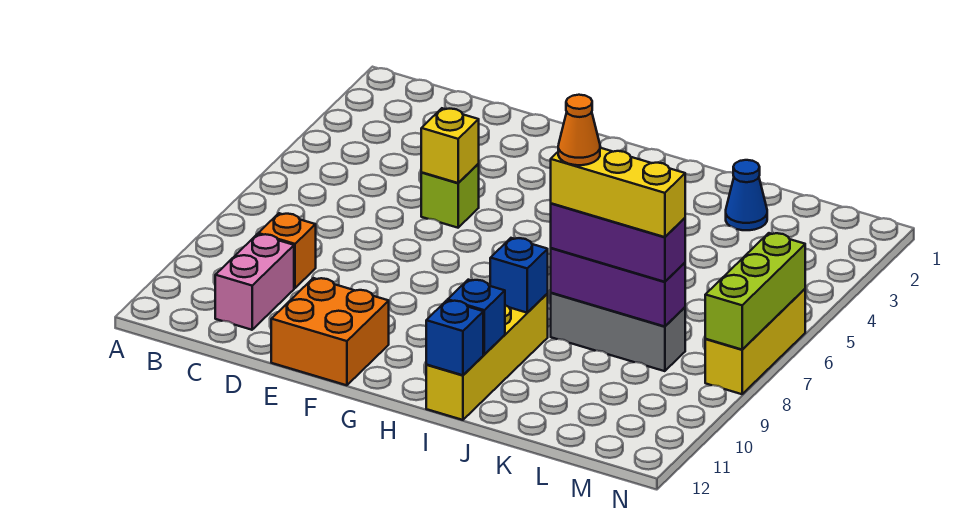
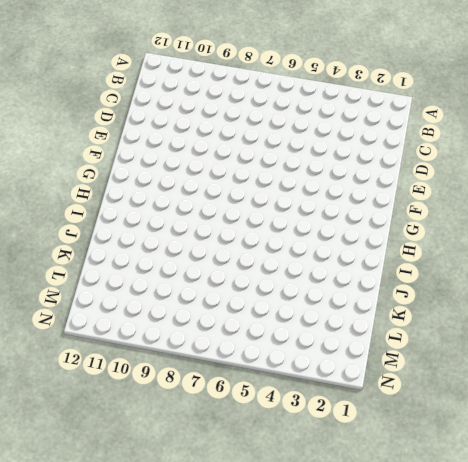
none -> orange 1x1 brick [258,213,316,288]
none -> pink 1x2 brick [215,234,294,330]
none -> lime 1x1 brick [421,164,479,228]

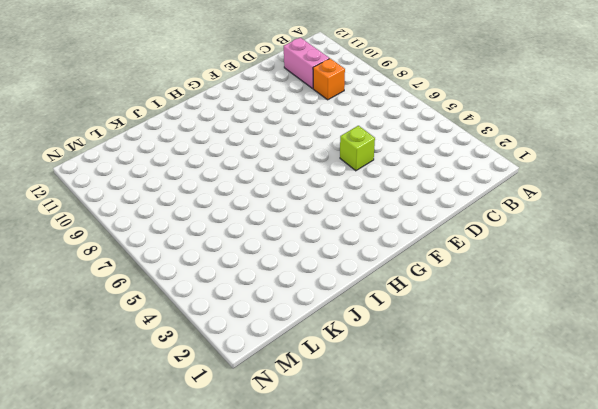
none -> orange 2x2 brick [271,278,389,385]
none -> yellow 1x4 brick [426,294,548,420]
none -> grey 1x3 brick [551,293,685,371]

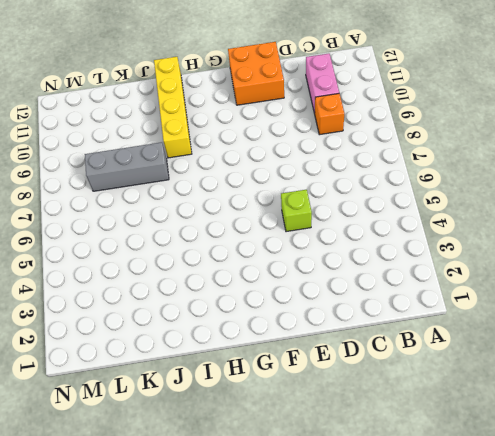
none -> blue 1x1 cone [726,160,767,230]
none -> yellow 1x3 brick [705,289,805,394]
none -> yellow 1x1 brick [421,108,479,183]

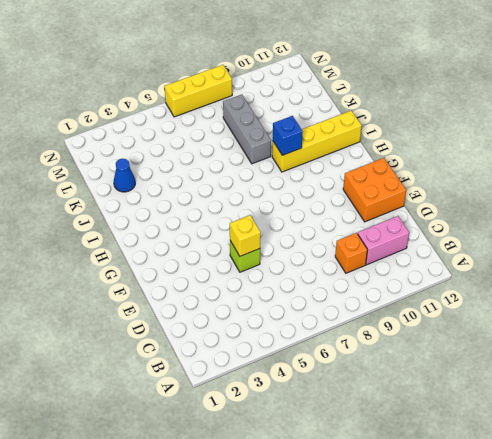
none -> blue 1x1 brick [448,280,505,354]
none -> blue 1x1 brick [426,300,483,375]
none -> purple 1x3 brick [551,248,685,327]

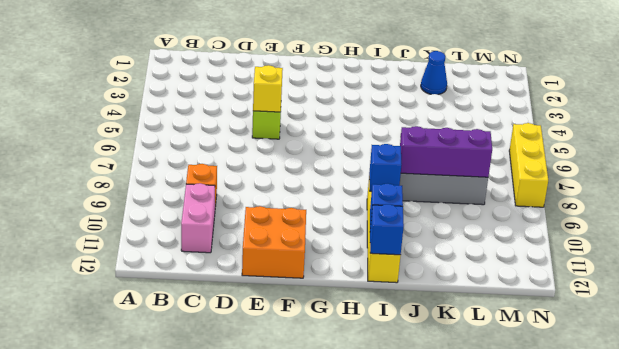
none -> lime 1x3 brick [705,233,805,350]
none -> purple 1x3 brick [551,203,685,282]
none -> yellow 1x3 brick [551,148,685,237]

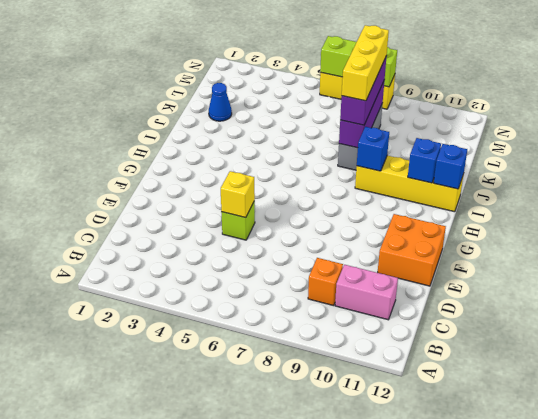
none -> orange 1x1 cone [558,95,600,165]

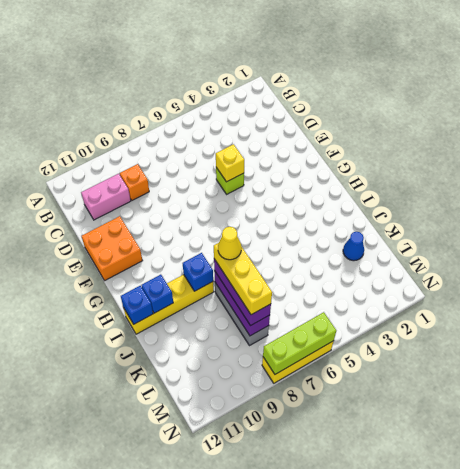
yellow 1x1 cone [218,227,242,260] -> orange 1x1 cone [558,95,600,165]

